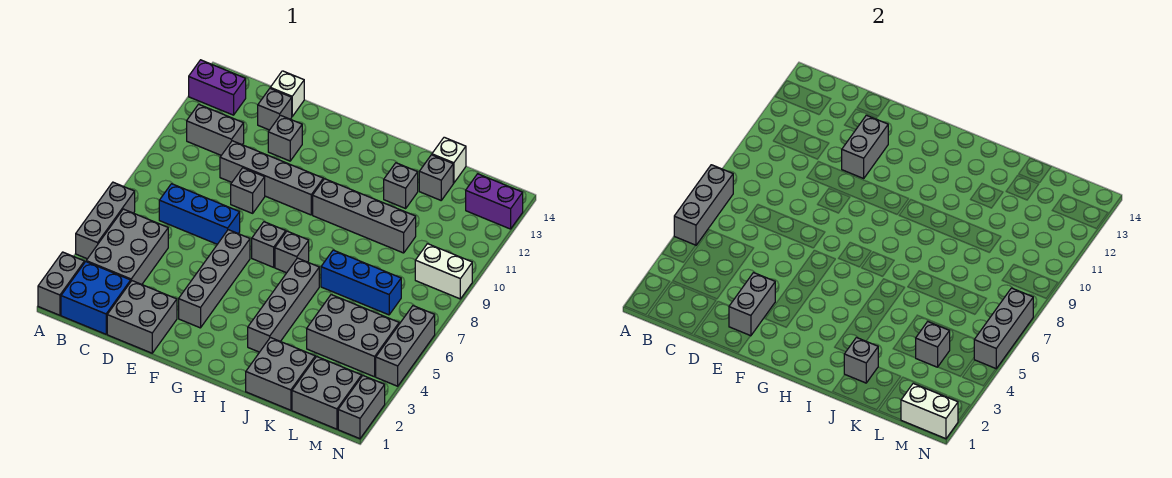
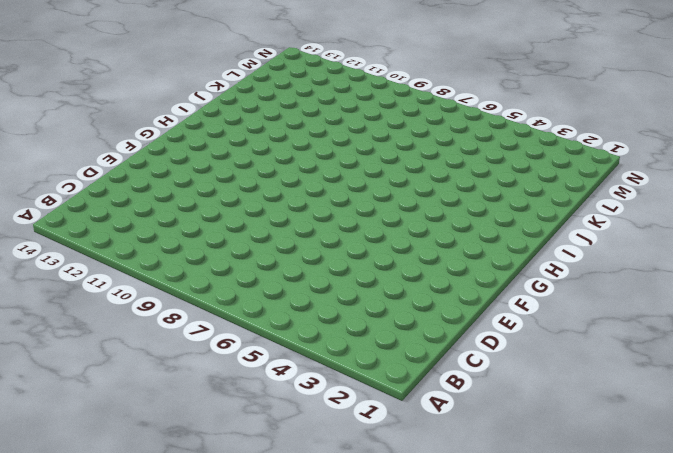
none -> grey 1x2 brick [38,252,84,315]
none -> grey 1x3 brick [76,182,135,259]
none -> purple 1x2 brick [189,60,246,115]
none -> blue 2x2 brick [61,262,131,334]

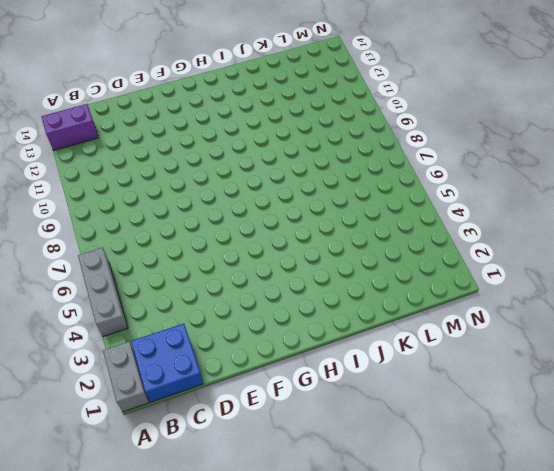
none -> grey 2x3 brick [86,209,168,284]
none -> grey 1x2 brick [187,104,244,155]
none -> blue 1x3 brick [159,184,240,244]
none -> grey 2x2 brick [107,281,177,353]

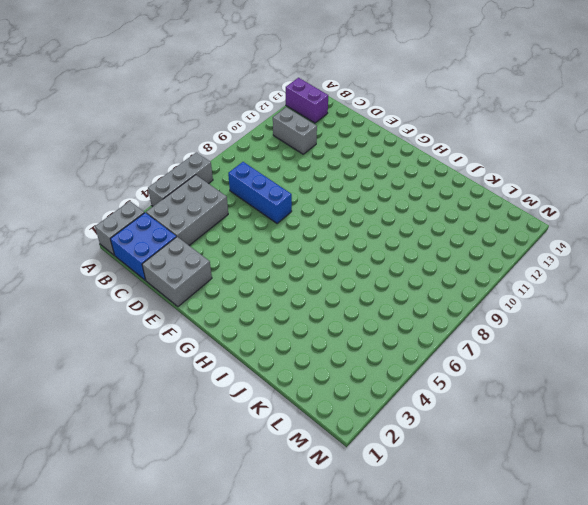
none -> grey 1x4 brick [220,141,323,215]
none -> grey 1x1 brick [258,89,292,130]
none -> white 1x1 brick [270,71,304,116]
none -> grey 1x1 brick [231,168,265,213]

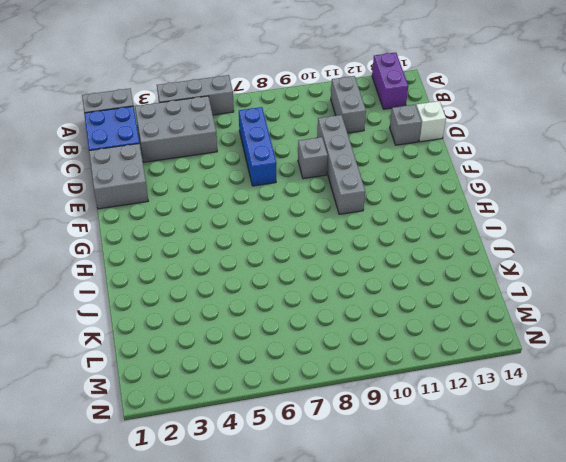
none -> grey 1x1 brick [268,115,302,161]
none -> grey 1x4 brick [179,230,250,328]
none -> grey 1x1 brick [252,222,286,267]
none -> grey 1x1 brick [275,231,309,273]

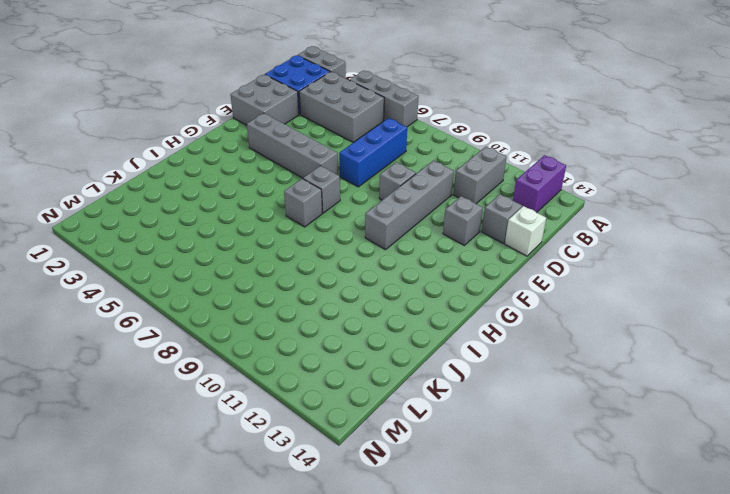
none -> grey 1x4 brick [313,179,416,253]
none -> grey 1x4 brick [248,258,319,352]
none -> grey 2x2 brick [246,338,315,410]
none -> blue 1x3 brick [321,250,401,315]

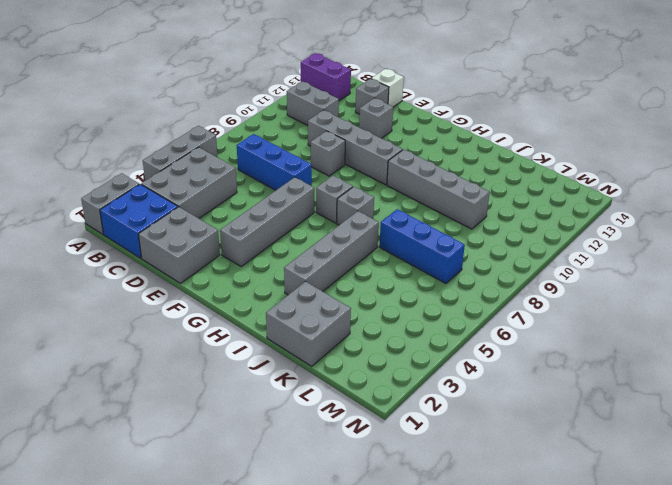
none -> grey 1x1 brick [384,163,418,208]
none -> grey 2x3 brick [307,295,399,377]
none -> grey 1x1 brick [419,155,453,200]
none -> white 1x1 brick [432,137,466,183]

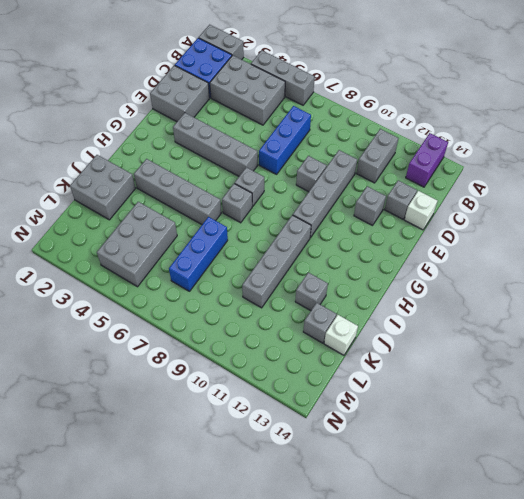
none -> grey 2x2 brick [292,356,362,429]
none -> white 1x2 brick [415,244,472,299]
none -> purple 1x2 brick [466,174,523,229]
none -> grey 1x2 brick [338,376,385,439]

